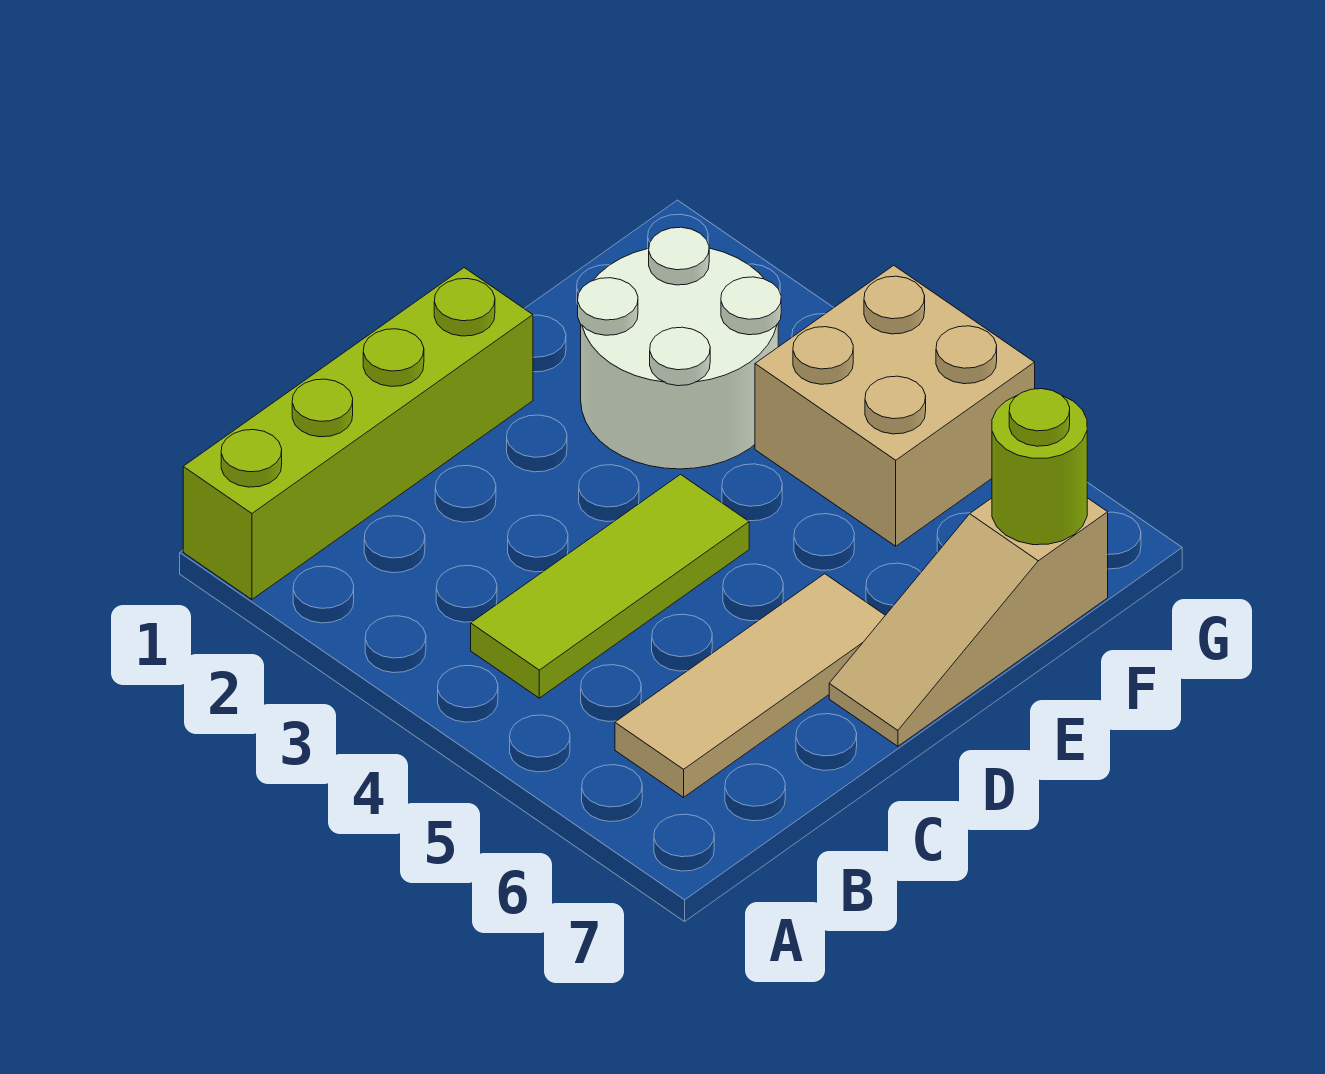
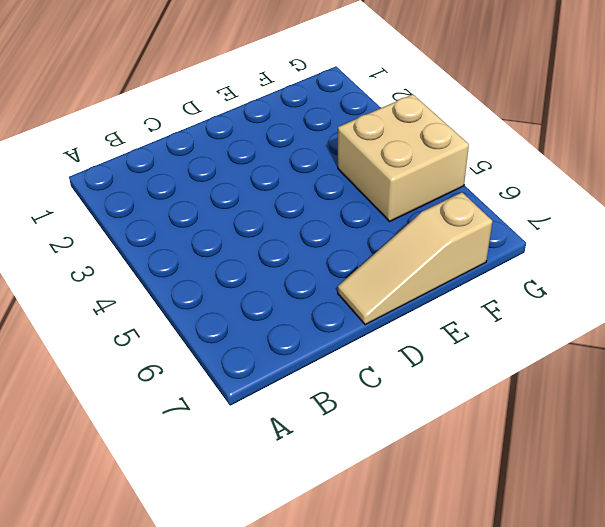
none -> lime 1x4 brick [183,268,533,600]
none -> lime 1x3 tile [471,475,749,698]

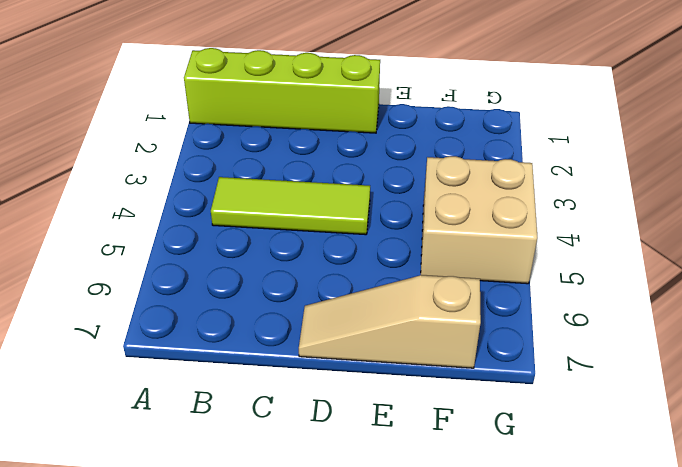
none -> tan 1x3 tile [615,574,885,797]
none -> white 2x2 round brick [578,227,781,469]

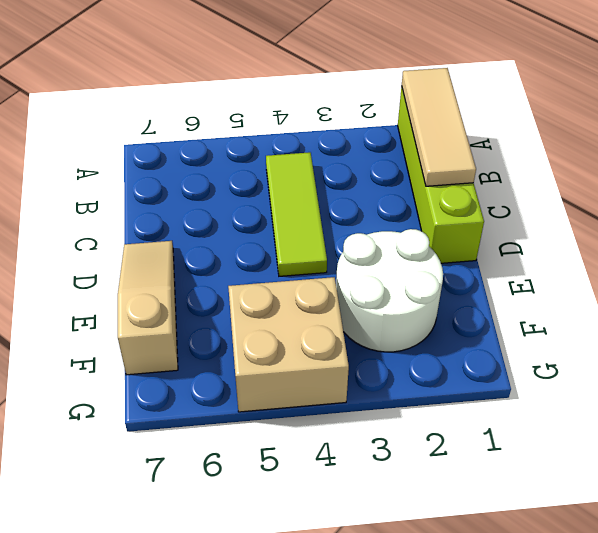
tan 1x3 tile [402,68,476,186] -> tan 1x3 tile moved to [615,574,885,797]
none -> lime 1x1 round brick [992,389,1087,545]

